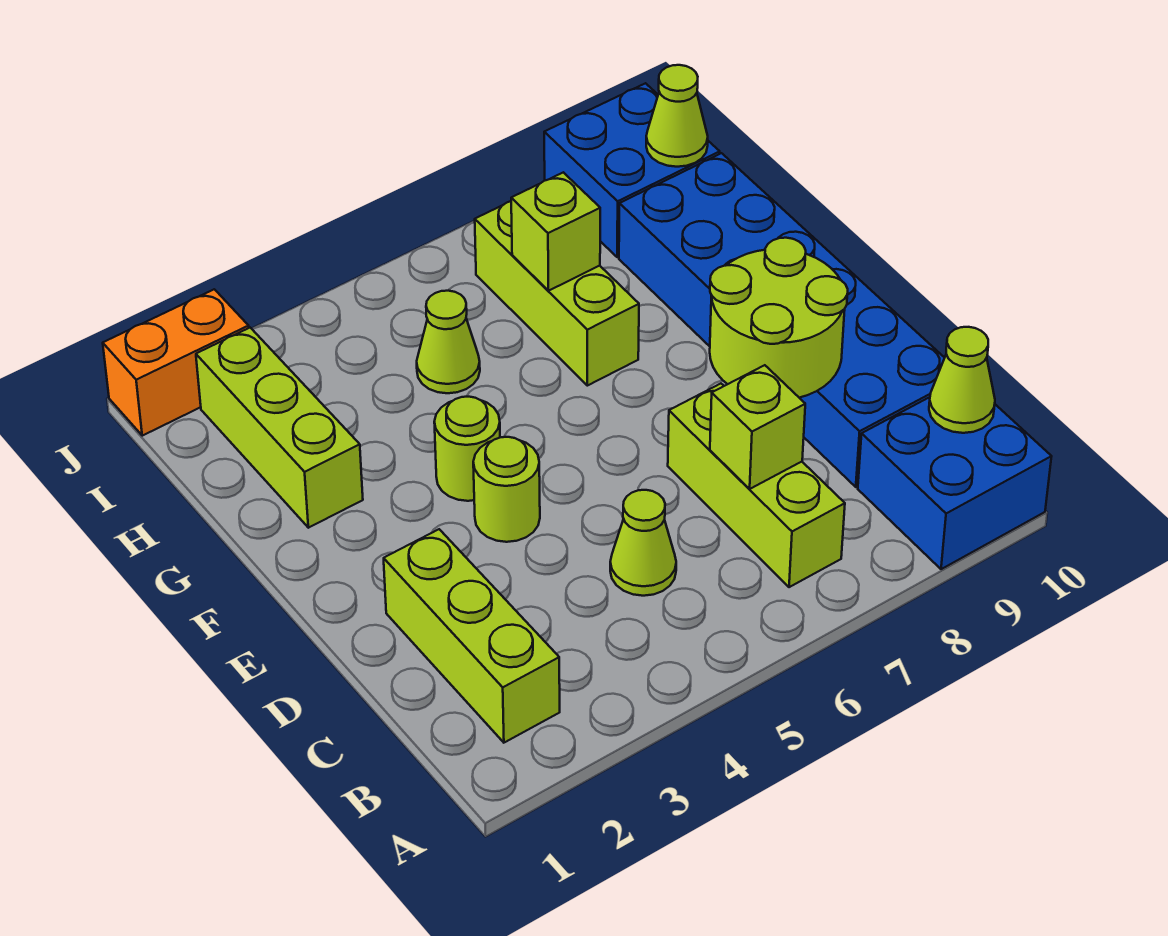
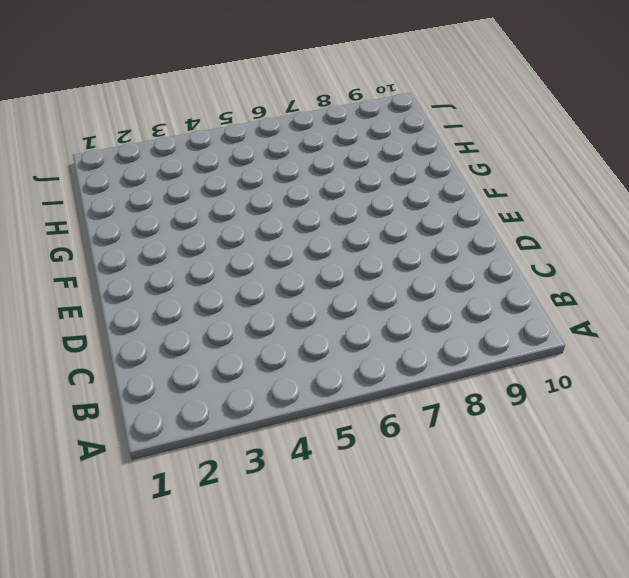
none -> blue 2x2 brick [858,397,1052,569]
none -> lime 1x3 brick [384,529,560,743]
none -> lime 1x3 brick [668,384,845,587]

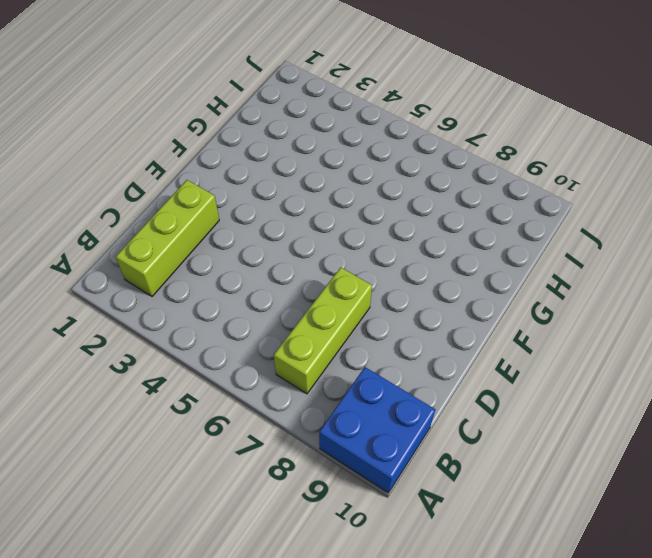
none -> lime 1x1 cone [610,490,676,596]
none -> blue 2x6 brick [619,153,944,487]
none -> lime 1x1 round brick [473,437,540,542]

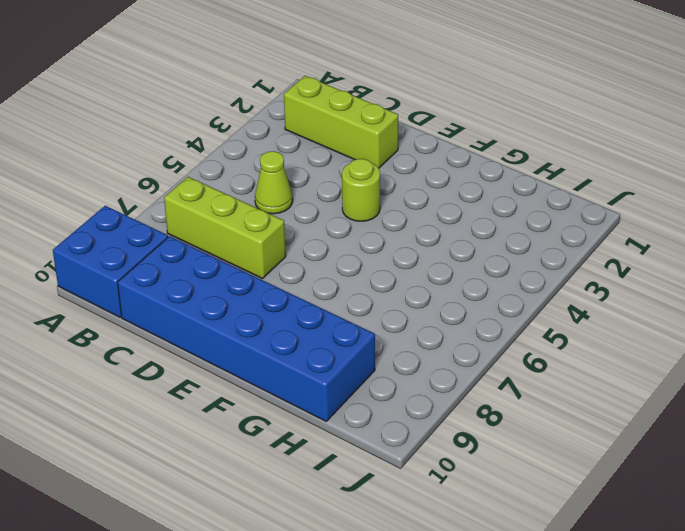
none -> lime 1x1 round brick [434,397,500,501]
none -> lime 1x3 brick [196,328,363,528]
none -> lime 1x3 brick [475,201,639,386]

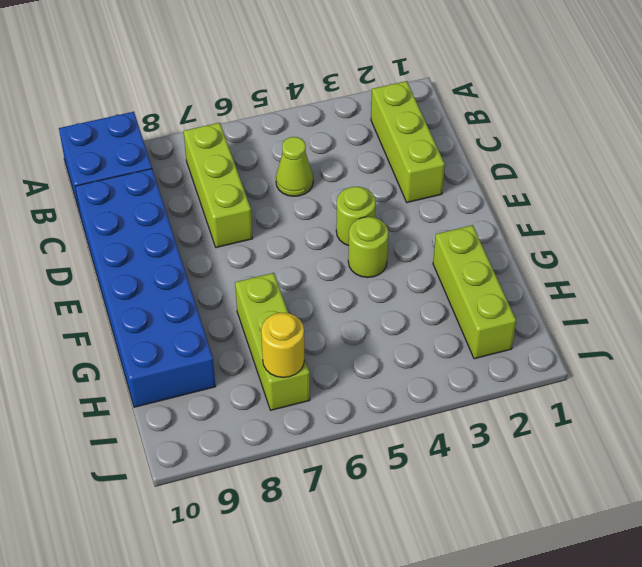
yellow 1x1 round brick [261,313,304,377] -> none
none -> lime 1x1 cone [417,291,480,393]
none -> blue 2x2 brick [544,83,720,257]
none -> orange 1x2 brick [103,289,249,436]

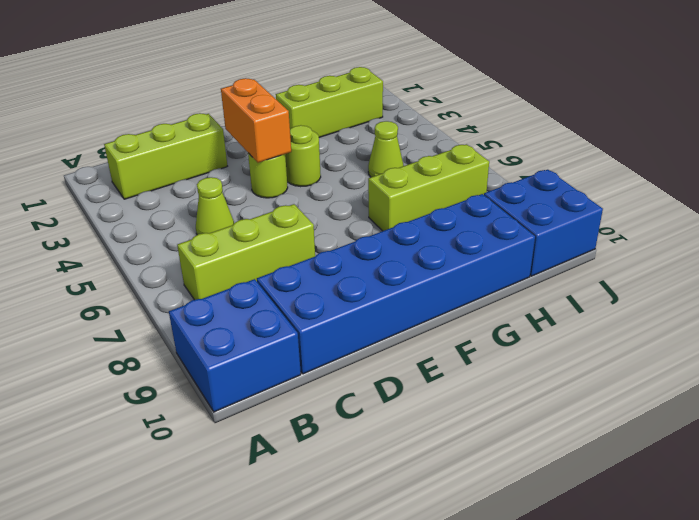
orange 1x2 brick [221,78,291,163] -> orange 1x2 brick moved to [103,289,249,436]
none -> lime 1x1 cone [929,327,995,433]
none -> lime 1x1 brick [710,365,805,489]
none -> lime 2x2 round brick [710,238,848,398]

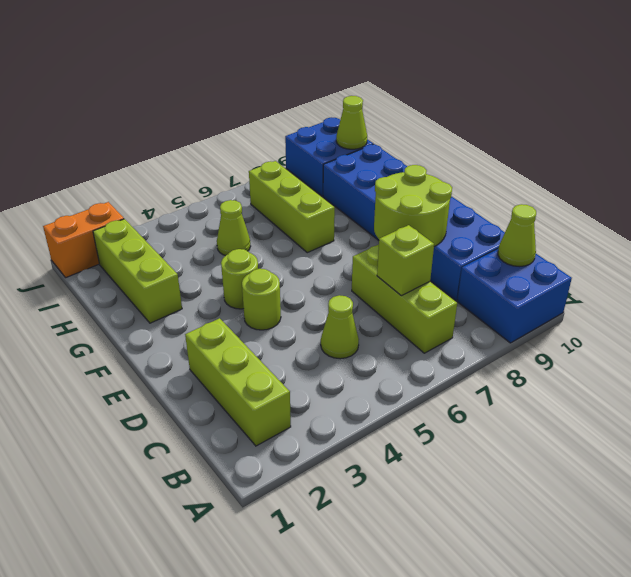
none -> lime 1x1 brick [511,172,600,291]

